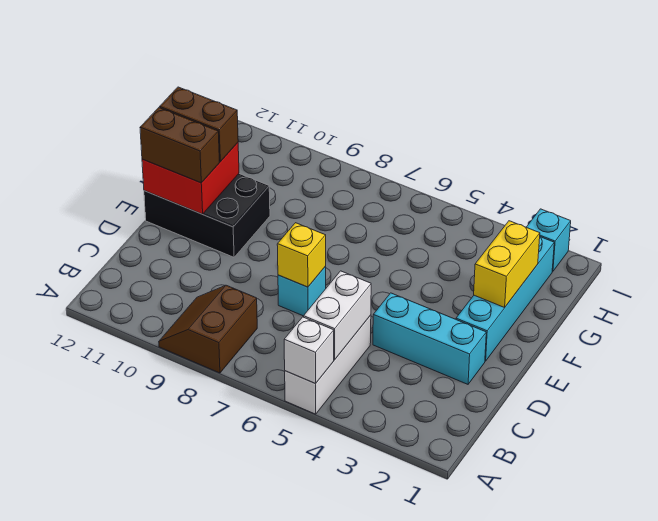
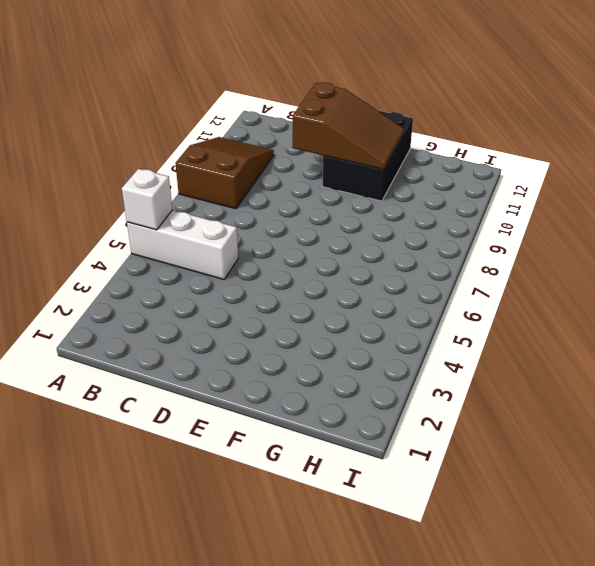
brown 2x3 slope [176,137,274,209] -> brown 2x2 slope [159,285,257,373]
brown 2x3 slope [293,82,404,170] -> red 2x2 brick [142,143,239,214]
none -> cyan 1x3 brick [373,293,486,384]
none -> cyan 1x1 brick [278,267,326,316]
none -> cyan 1x4 brick [456,237,554,361]

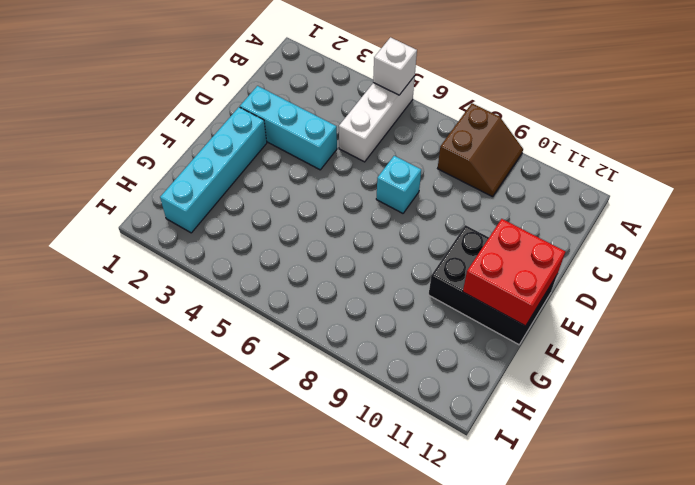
none -> cyan 1x1 brick [526,209,571,272]
none -> white 1x2 brick [304,271,371,360]
none -> yellow 1x1 brick [277,223,326,287]

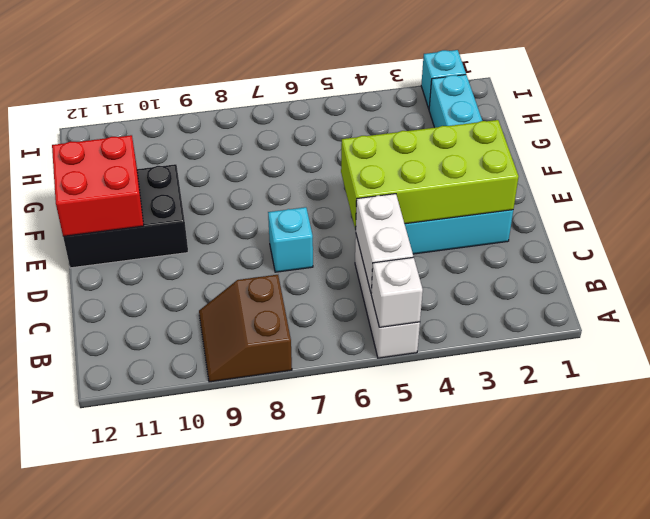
lime 2x4 brick [341,120,519,230] -> none
none -> yellow 1x1 brick [277,223,326,287]
none -> yellow 1x2 brick [474,221,540,307]
none -> brown 1x2 brick [140,108,220,183]

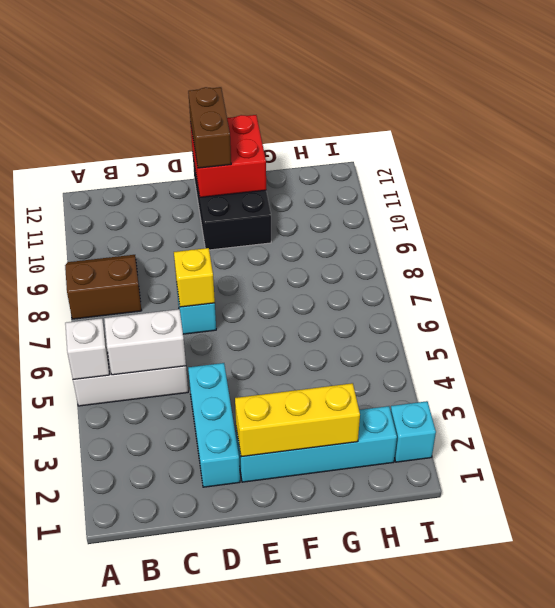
yellow 1x3 brick [235,383,360,457] -> yellow 1x2 brick [474,221,540,307]
none -> brown 1x2 brick [160,87,238,162]

